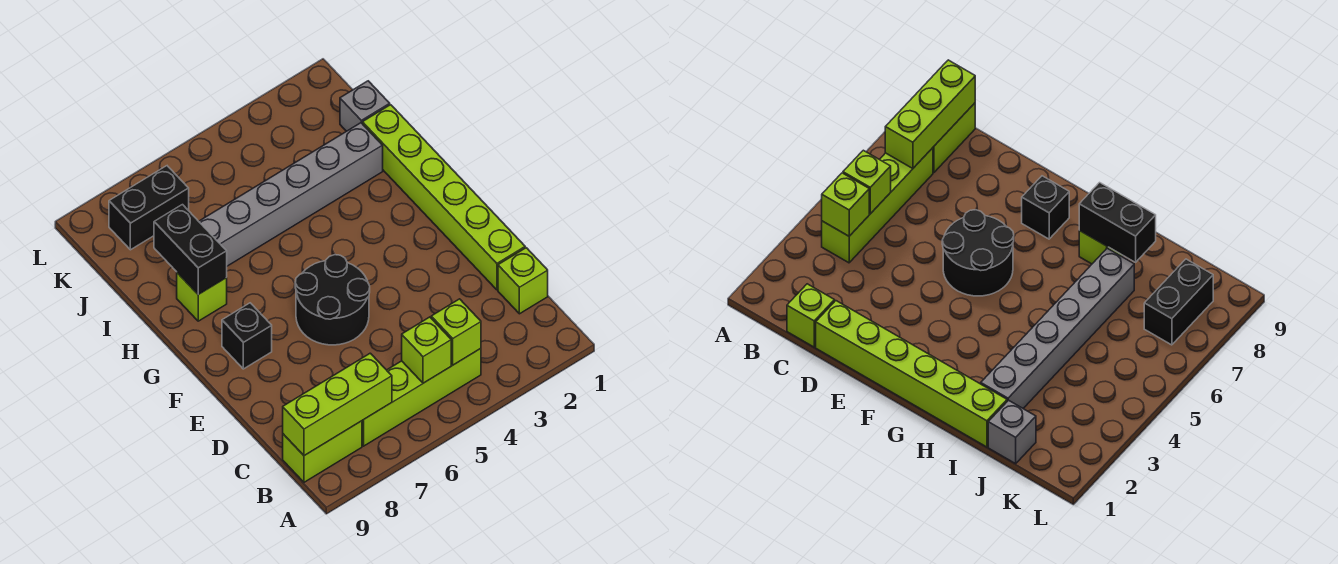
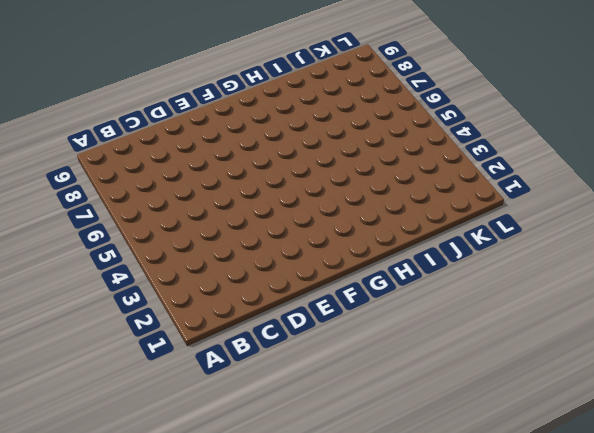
none -> lime 1x4 brick [362,349,481,446]
none -> lime 1x2 brick [283,421,362,482]
none -> lime 1x1 brick [498,248,548,314]

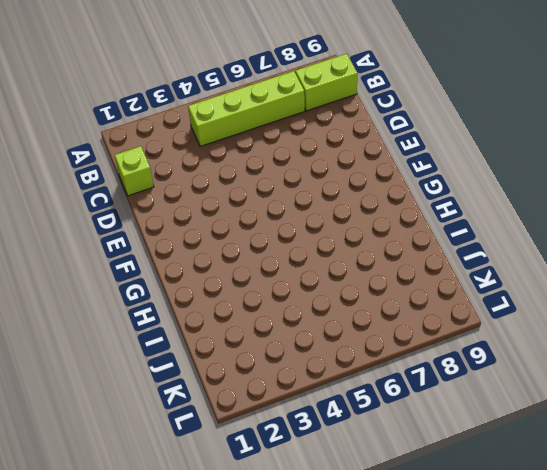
none -> lime 1x6 brick [362,105,525,290]
none -> black 2x2 round brick [295,255,370,345]
none -> black 1x1 brick [222,303,272,369]

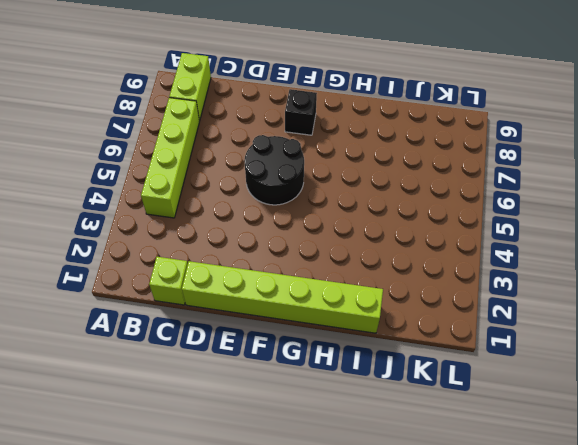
none -> lime 1x1 brick [177,273,227,321]
none -> grey 1x6 brick [199,123,383,266]
none -> grey 1x1 brick [340,81,390,131]

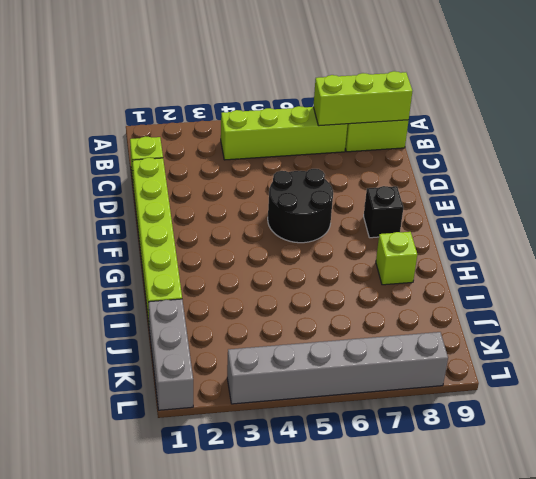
grey 1x3 brick [149,299,193,410] -> grey 1x1 brick [340,81,390,131]
grey 1x6 brick [227,332,448,404] -> grey 1x6 brick moved to [199,123,383,266]
none -> black 1x2 brick [109,166,189,250]
none -> lime 1x1 brick [431,299,481,365]
none -> lime 1x1 brick [402,317,451,383]

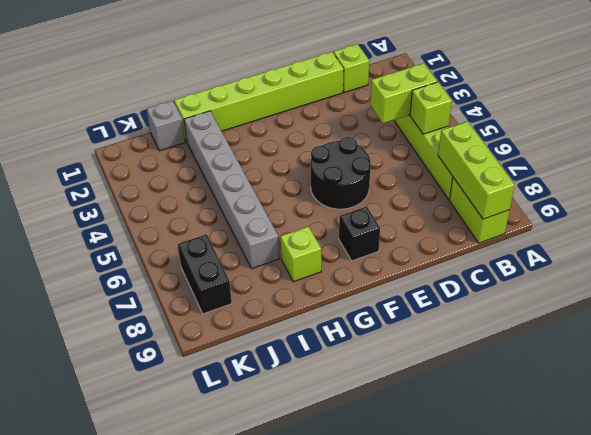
lime 1x2 brick [370,63,437,123] -> lime 1x1 brick [431,299,481,365]
none -> black 1x2 brick [154,205,227,294]

